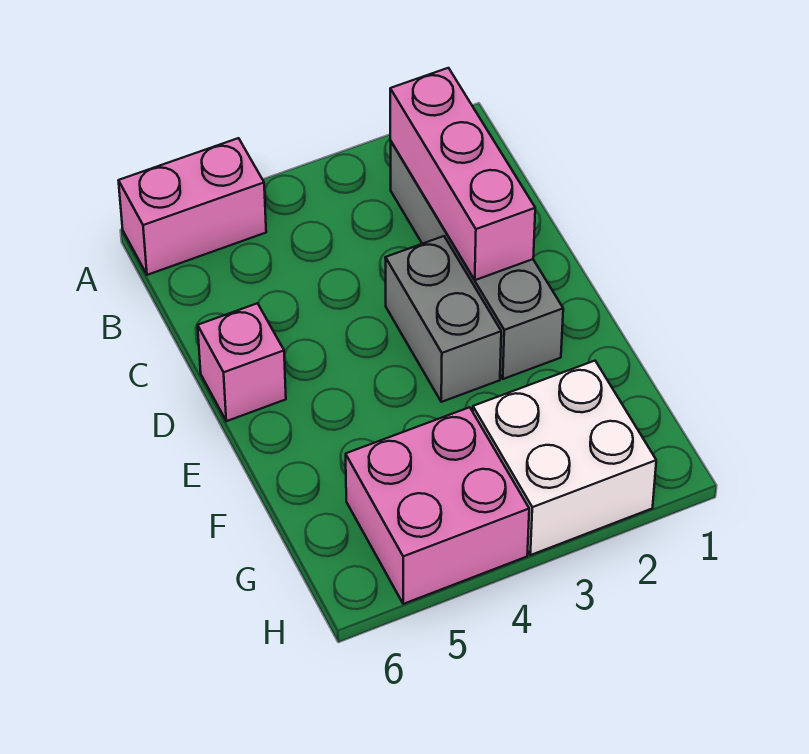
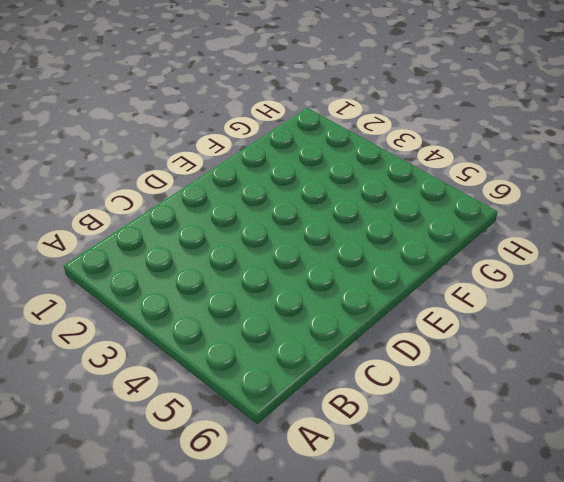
none -> pink 1x2 brick [119,138,266,275]
none -> grey 1x4 brick [391,142,563,379]

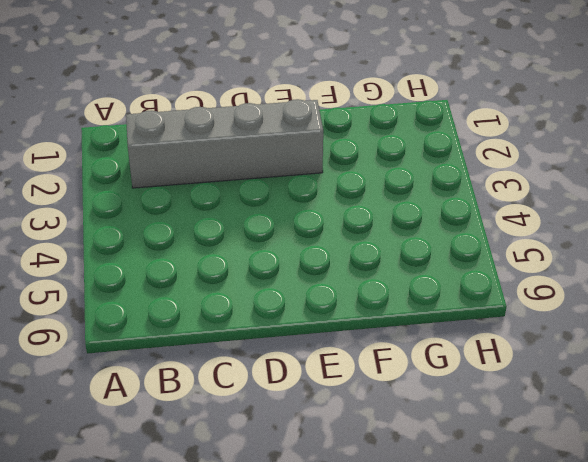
none -> pink 1x2 brick [119,138,266,275]
none -> grey 1x2 brick [385,236,501,402]

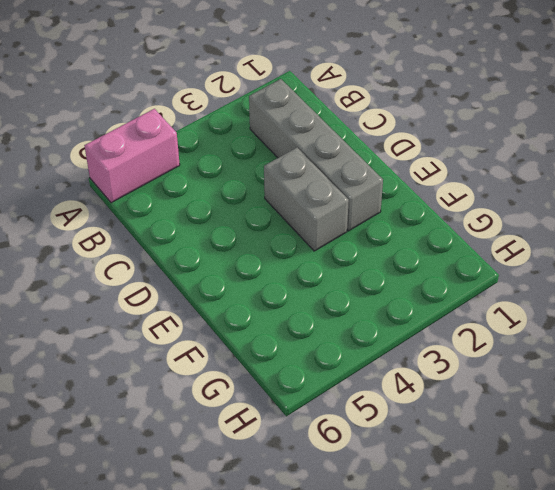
none -> pink 1x1 brick [198,303,286,421]
none -> white 2x2 brick [473,361,656,555]

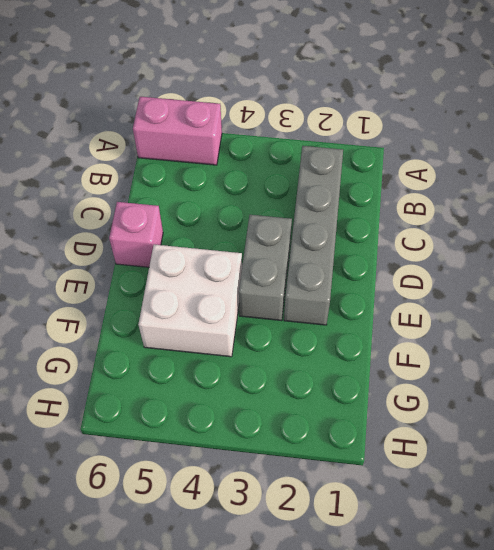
white 2x2 brick [138,244,242,357] -> white 2x2 brick moved to [473,361,656,555]
none -> pink 2x2 brick [346,407,529,604]
none -> pink 1x3 brick [390,68,535,280]

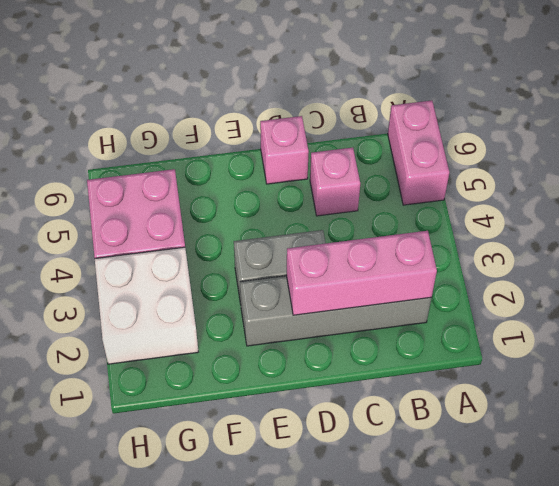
pink 1x1 brick [310,148,360,216] -> none

